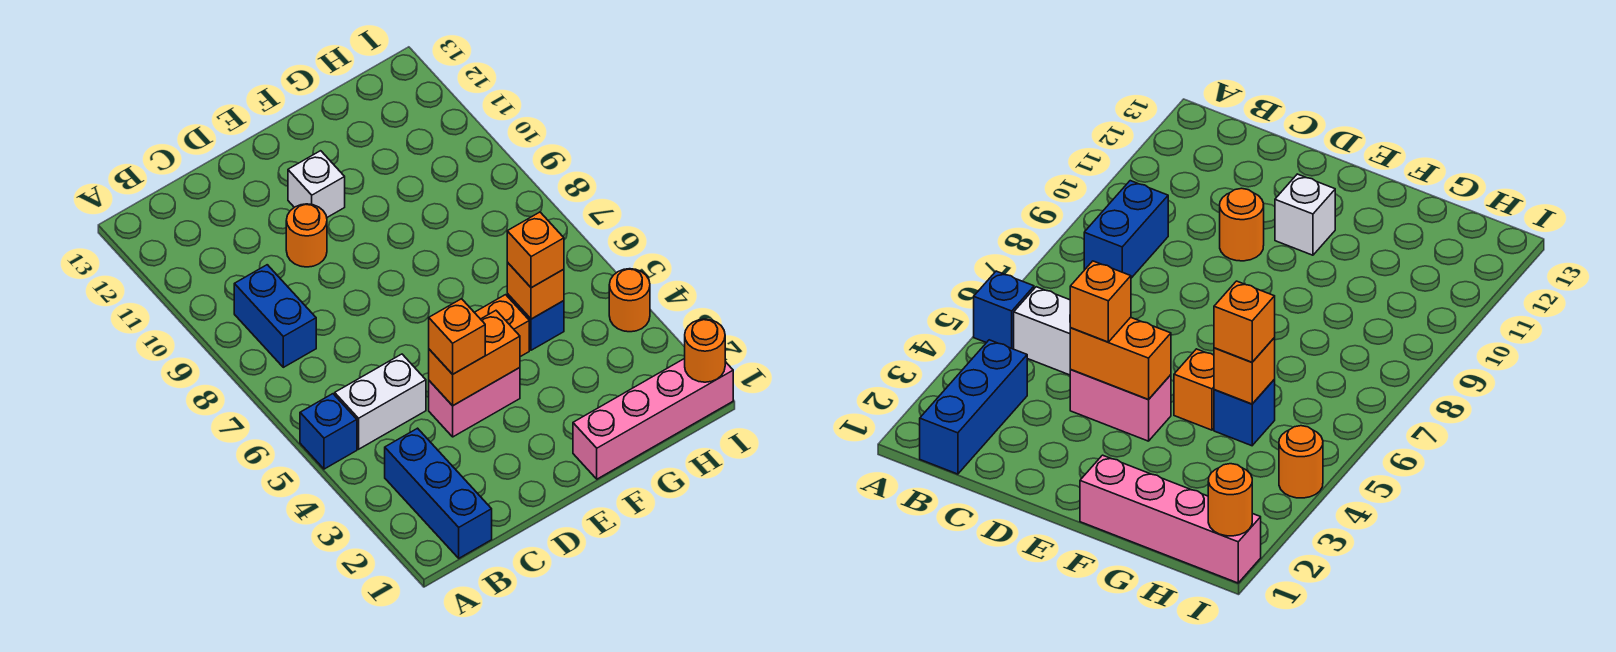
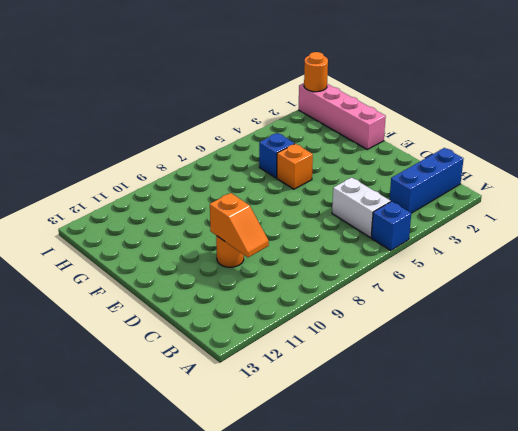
orange 1x2 slope [210,193,269,257] -> none
none -> blue 1x2 brick [234,265,316,367]
none -> pink 1x2 brick [429,368,520,437]
none -> white 1x1 brick [288,151,345,217]

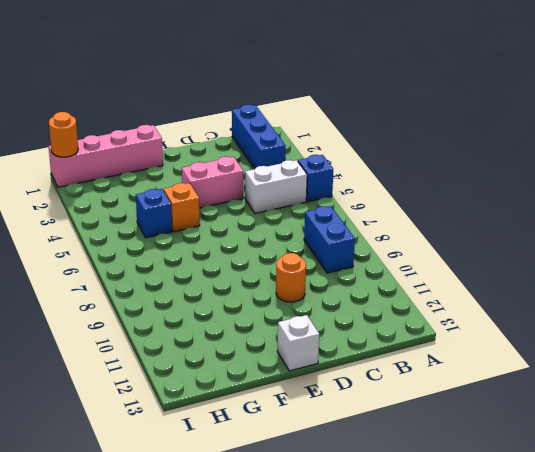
white 1x1 brick [277,315,319,371] -> white 1x1 brick moved to [288,151,345,217]
none -> orange 1x1 round brick [609,269,650,332]
none -> orange 1x2 brick [429,311,520,406]
none -> orange 1x1 brick [507,262,564,319]

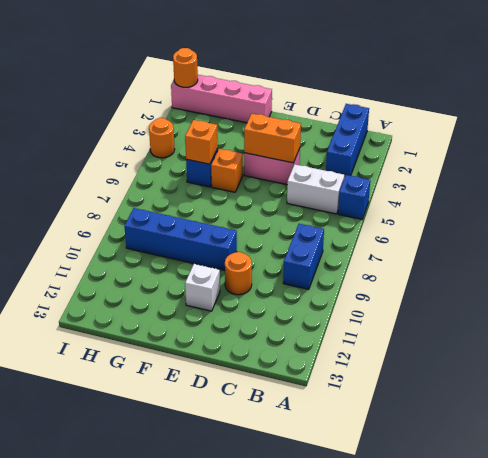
blue 1x4 brick [124,208,237,270] -> none
none -> orange 1x1 brick [429,299,485,374]
none -> orange 1x1 brick [507,212,564,288]

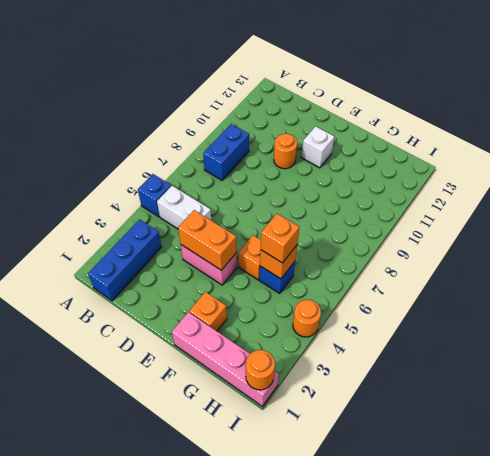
orange 1x1 brick [189,292,227,331] -> orange 1x1 brick moved to [429,299,485,374]

